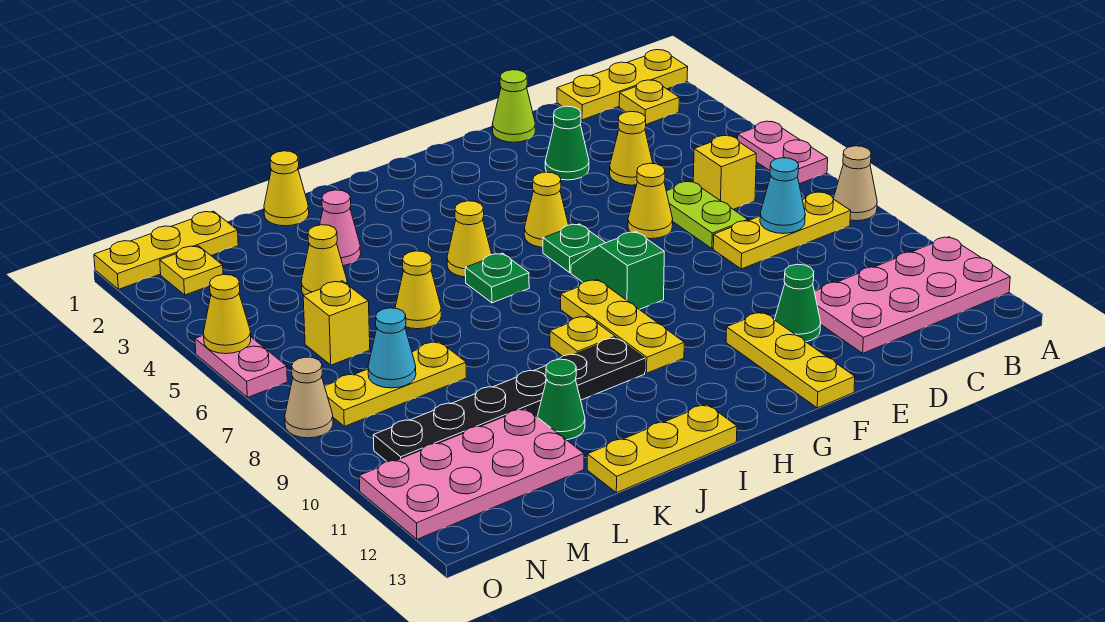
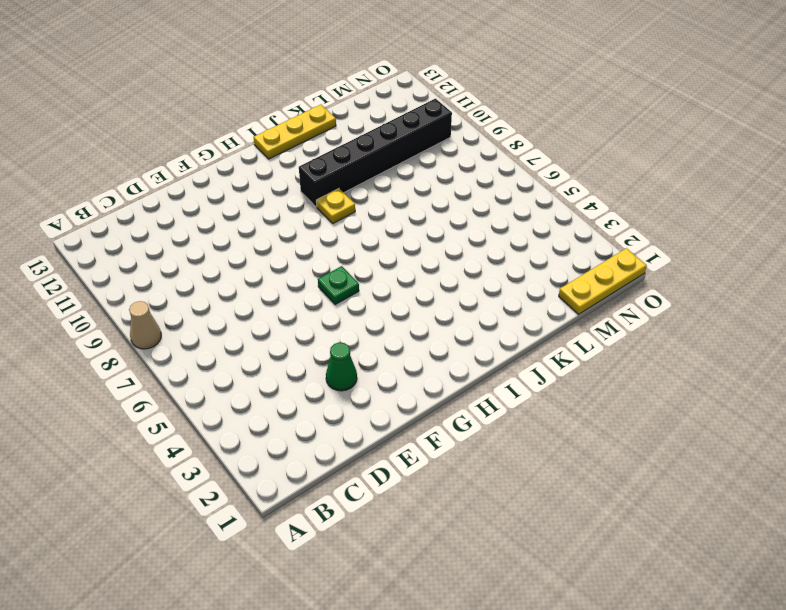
black 1x6 brick [299,99,452,207] -> black 1x6 plate [373,337,645,462]
none -> yellow 1x3 plate [557,50,688,120]
none -> pink 1x2 plate [738,121,828,184]
none -> pink 2x4 plate [814,237,1010,353]
none -> yellow 1x1 plate [619,80,679,124]

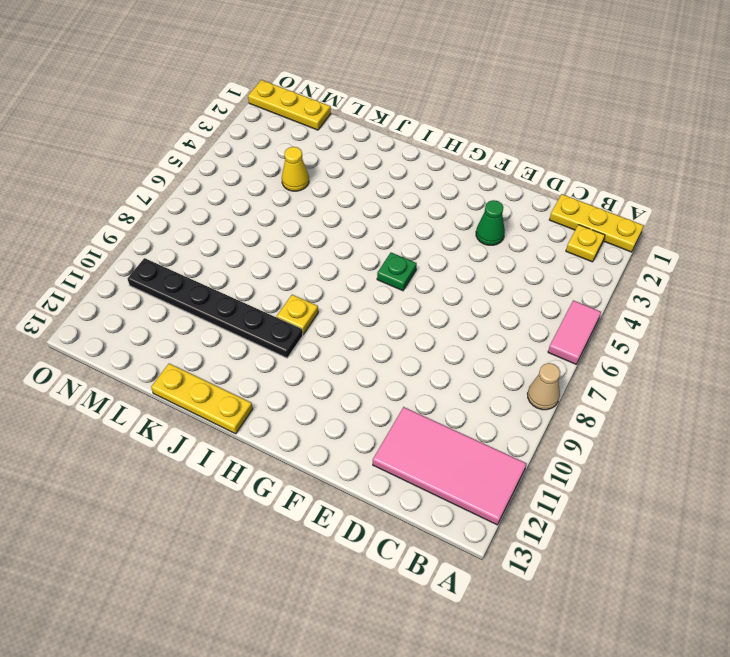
pink 1x2 tile [548,300,601,364] -> pink 1x2 plate [738,121,828,184]
pink 2x4 tile [373,407,527,525] -> pink 2x4 plate [814,237,1010,353]
none -> yellow 1x3 plate [713,192,851,269]
none -> yellow 1x1 brick [693,135,756,209]
none -> yellow 1x1 cone [610,111,653,185]
none -> lime 1x2 plate [666,181,748,249]

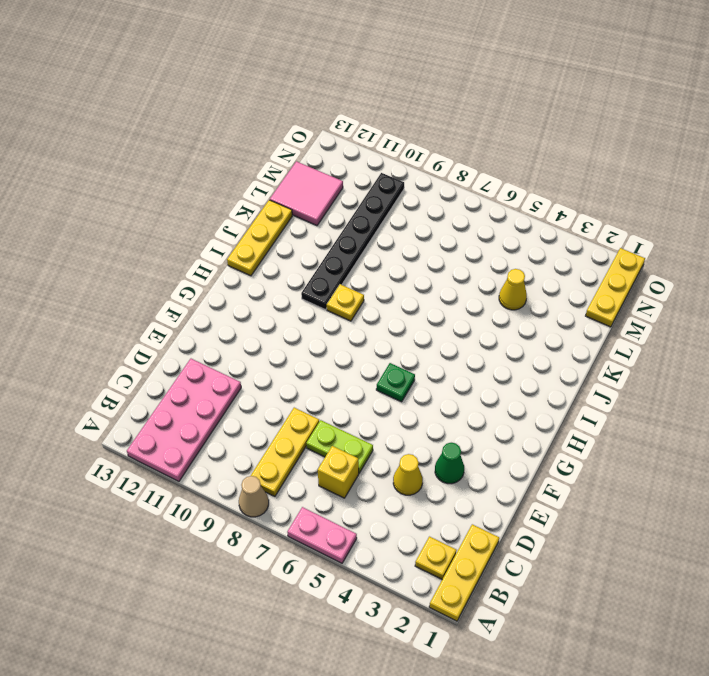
pink 2x2 tile [270,161,343,226] -> pink 2x4 plate [359,408,584,539]
none -> lime 1x1 cone [492,70,535,142]
none -> yellow 1x1 cone [628,163,673,239]
none -> green 1x1 cone [775,264,821,342]
none -> yellow 1x3 plate [726,312,855,408]

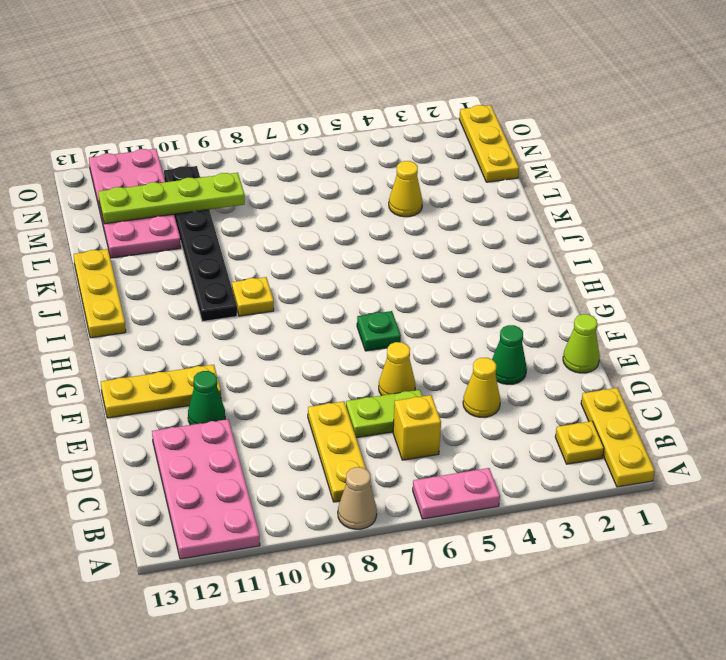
lime 1x4 plate [98,173,245,224] -> none
none -> yellow 1x1 cone [524,172,568,247]
none -> green 1x2 slope [571,231,664,309]
none -> yellow 1x3 plate [561,280,684,373]
none -> yellow 1x1 cone [447,201,492,277]

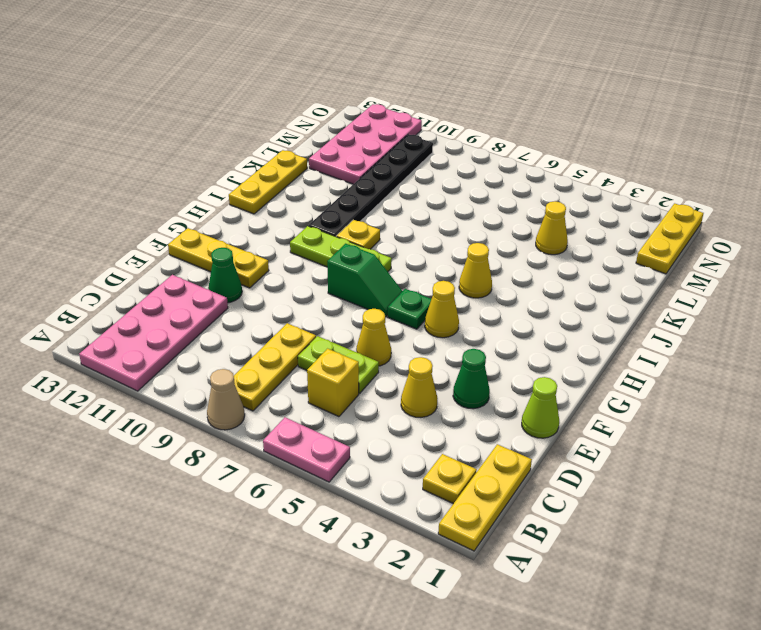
lime 1x3 plate [290,226,392,271] -> yellow 1x3 plate [561,280,684,373]
none -> green 1x1 plate [465,253,529,303]
none -> yellow 1x1 cone [264,151,309,226]
none -> pink 1x1 cone [320,190,361,266]
none -> yellow 1x1 cone [395,251,441,329]

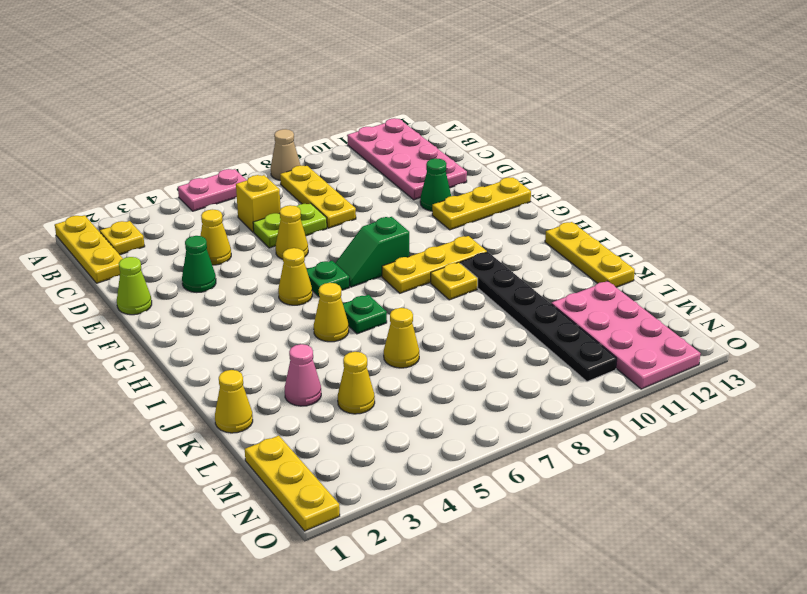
none -> green 1x1 cone [537,359,585,440]
none -> yellow 1x3 plate [325,341,466,426]
none -> yellow 1x1 brick [303,281,370,365]
none -> yellow 1x1 plate [160,246,223,295]

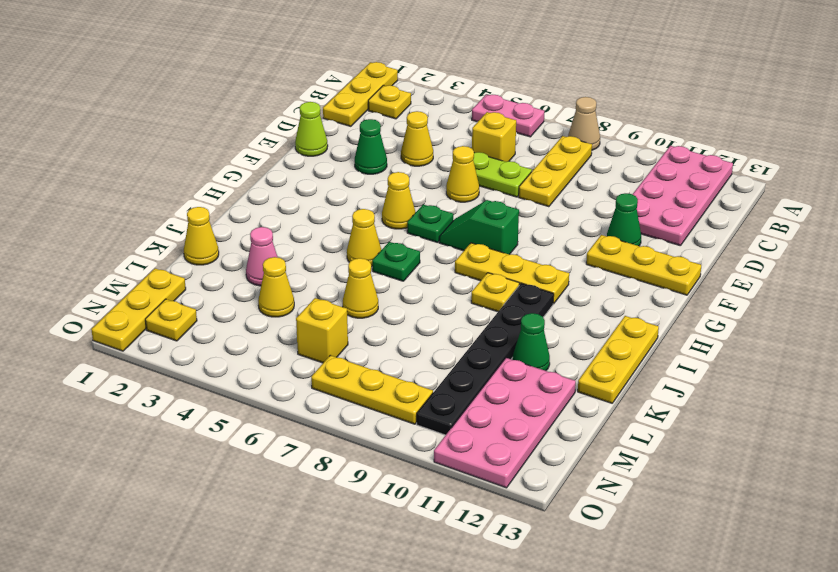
yellow 1x3 plate [311,355,433,424] -> yellow 1x3 plate turned to [325,341,466,426]
none -> pink 1x2 plate [195,335,287,397]
none -> tan 1x1 cone [285,357,333,438]
none -> cyan 1x1 cone [760,158,805,234]
none -> cyan 1x1 cone [368,308,416,388]

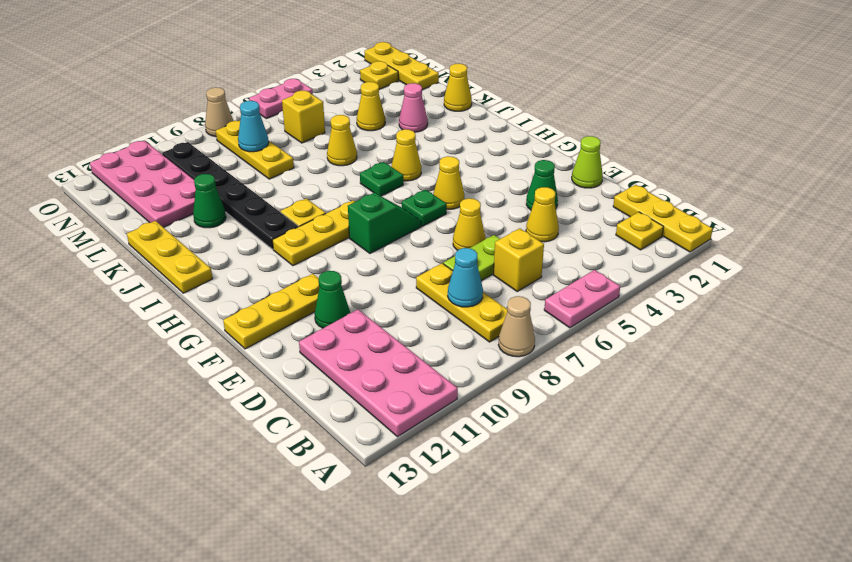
none -> yellow 1x1 cone [203,275,251,354]

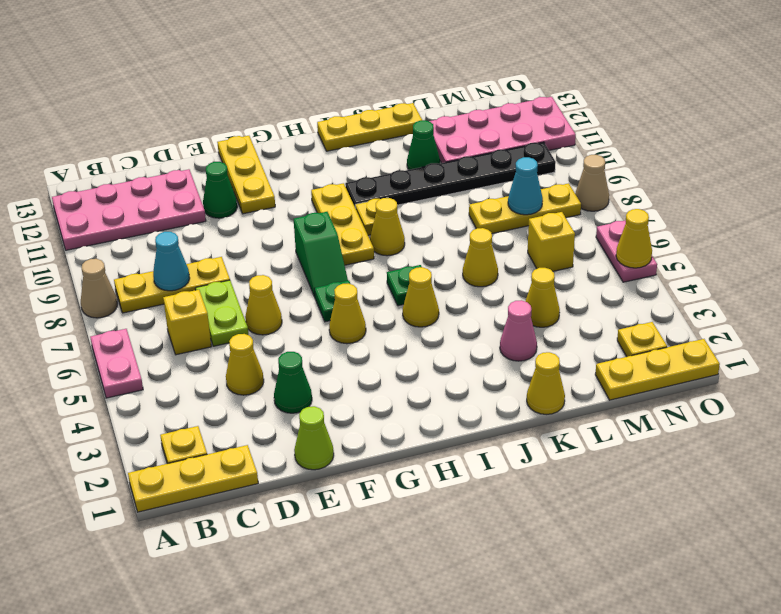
yellow 1x1 cone [370,198,405,256] -> none

